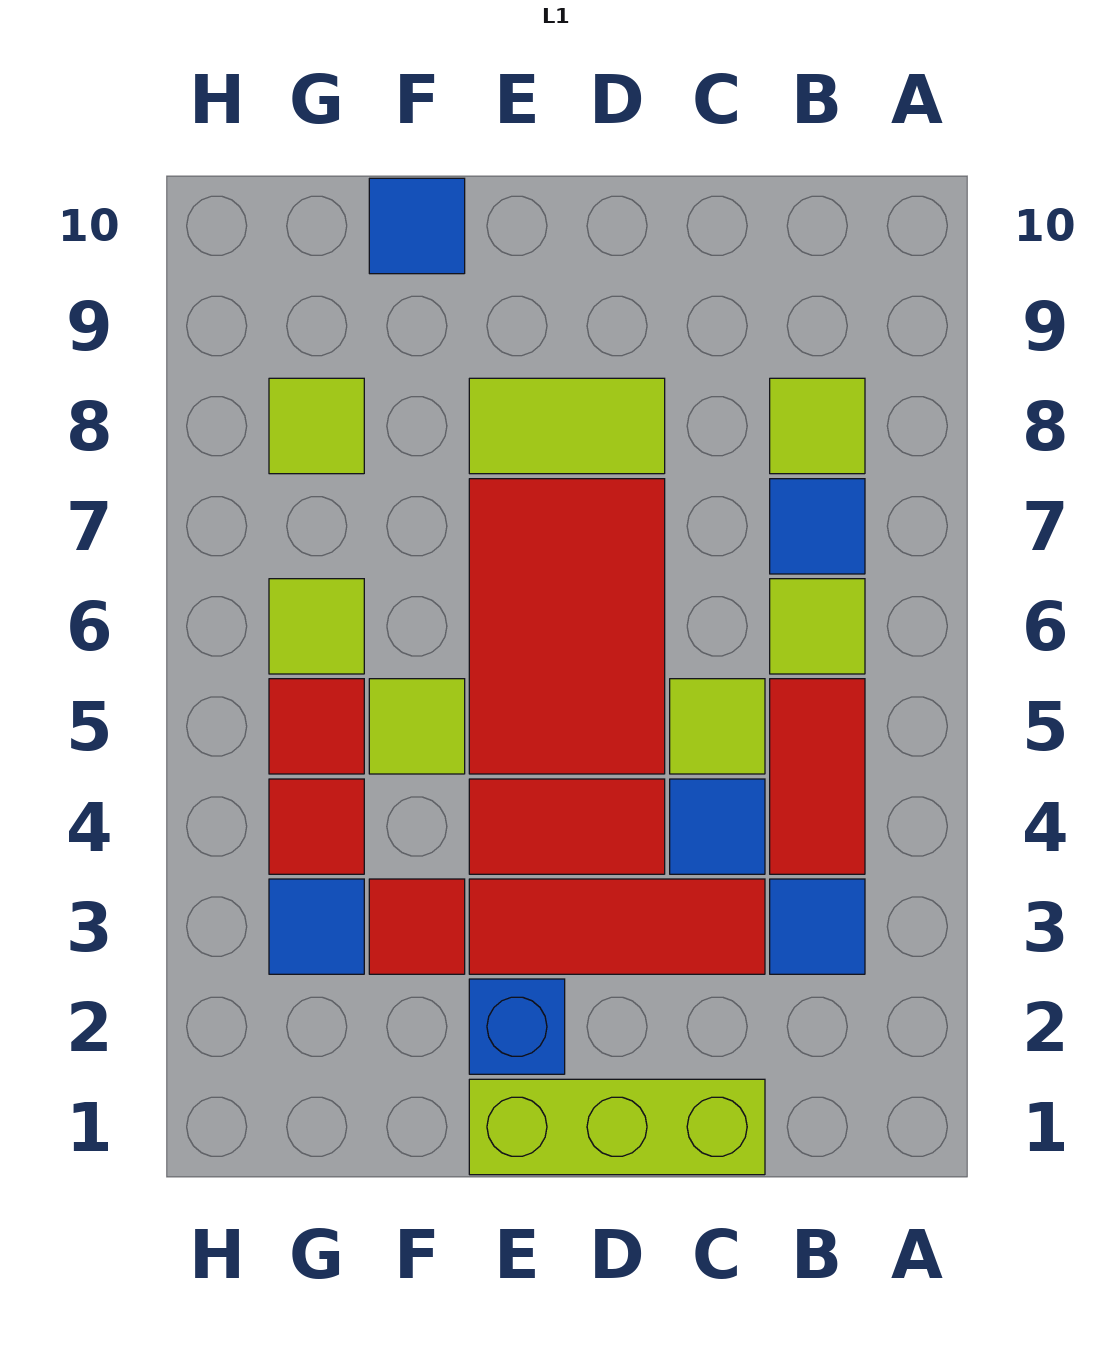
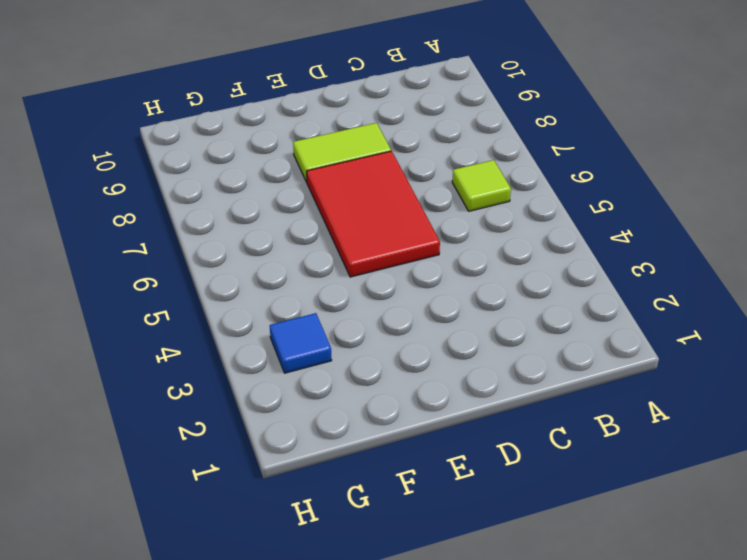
none -> blue 1x1 tile [770,879,865,974]
none -> red 1x2 tile [770,679,865,874]
none -> blue 1x1 tile [770,479,865,574]

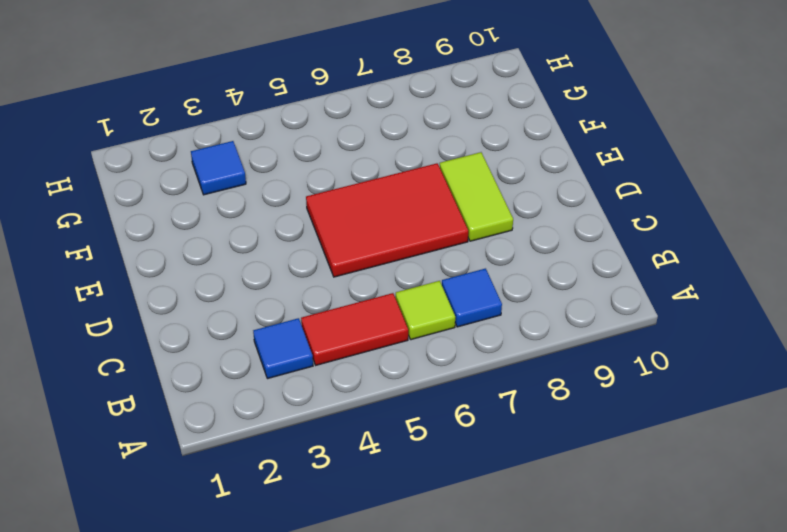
none -> lime 1x1 tile [770,378,865,474]
none -> lime 1x3 brick [469,1079,765,1175]
none -> red 1x3 tile [469,879,765,974]

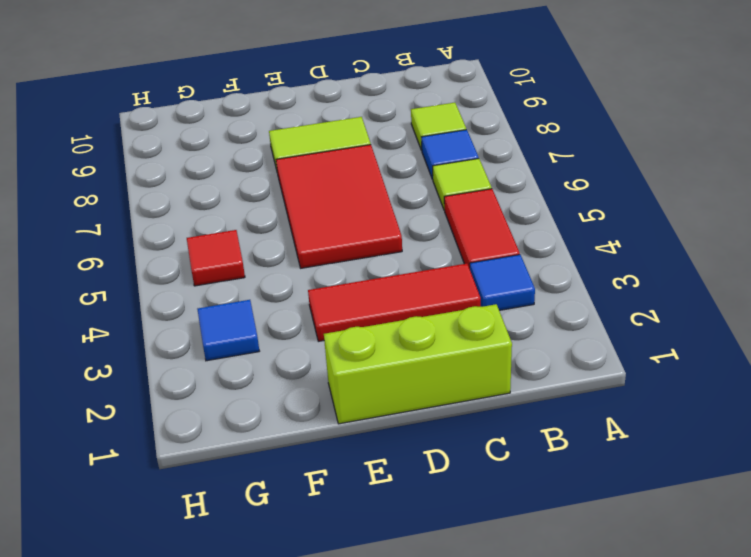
none -> blue 1x1 tile [670,779,765,874]
none -> lime 1x1 tile [670,679,765,774]
none -> red 1x2 tile [469,779,665,874]

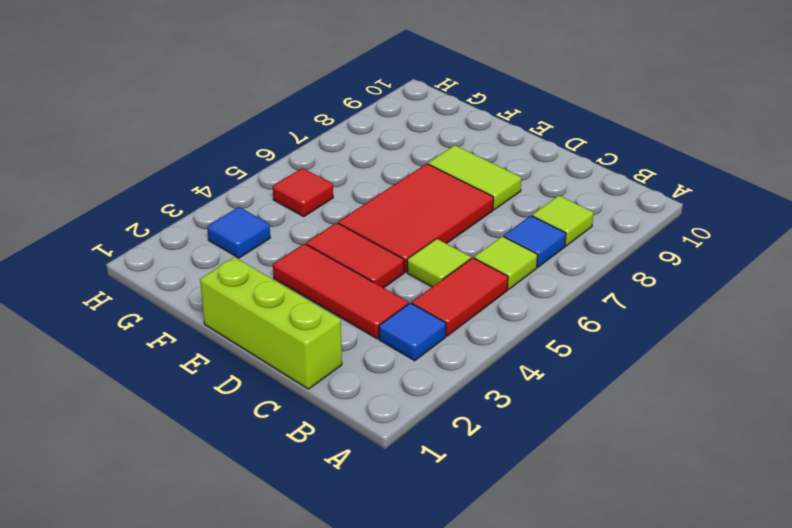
none -> blue 1x1 tile [670,779,765,874]
none -> blue 1x1 brick [469,979,565,1074]
none -> red 1x1 tile [369,879,465,974]

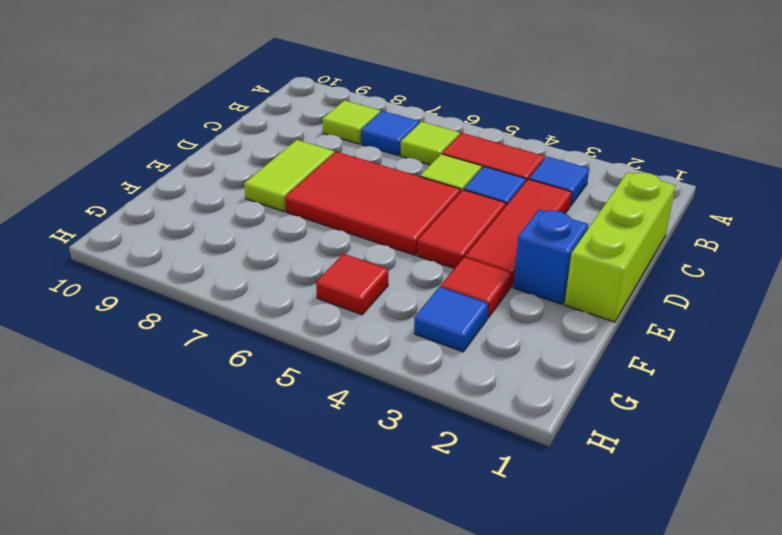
none -> lime 1x1 tile [369,679,465,774]
none -> blue 1x1 tile [369,178,465,274]
none -> red 1x1 tile [269,779,364,874]

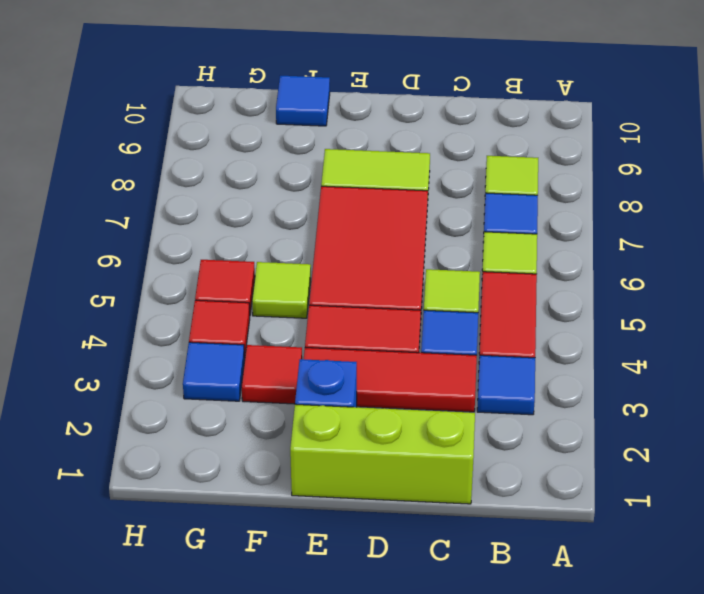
none -> lime 1x1 tile [269,579,364,674]
none -> lime 1x1 tile [269,378,364,474]

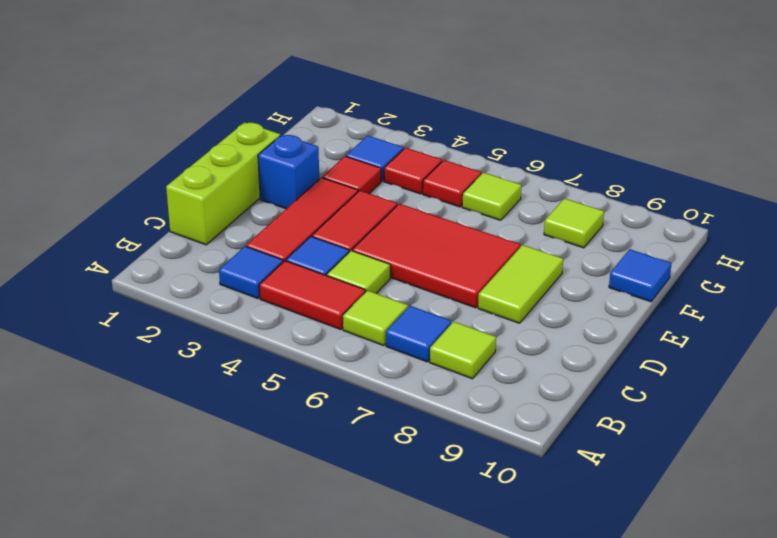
none -> lime 1x1 tile [369,679,465,774]

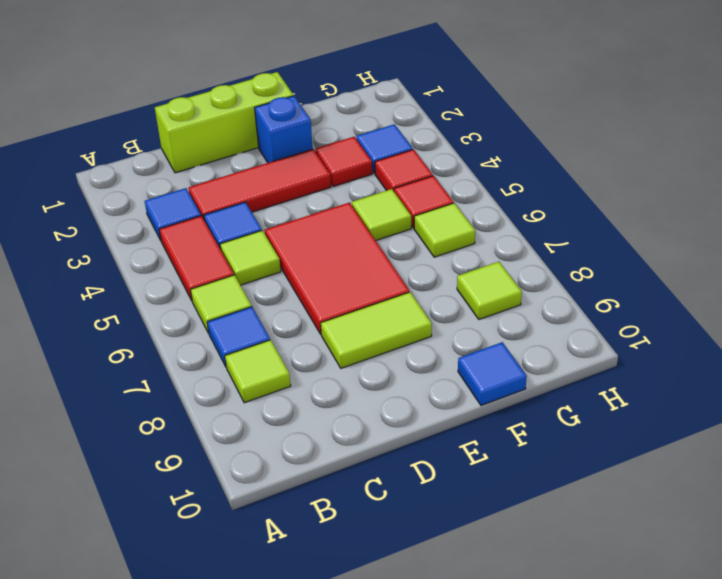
none -> red 1x2 tile [469,779,665,874]

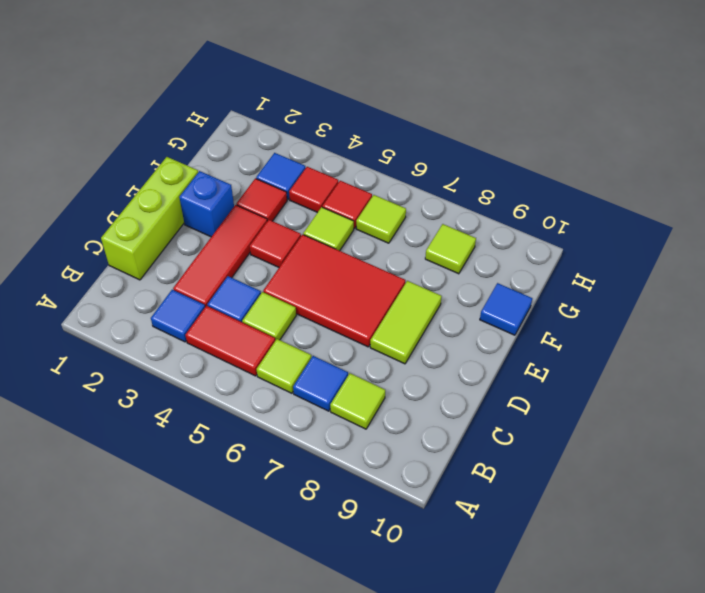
red 1x1 tile [250,220,301,267] -> red 1x2 tile [469,779,665,874]

